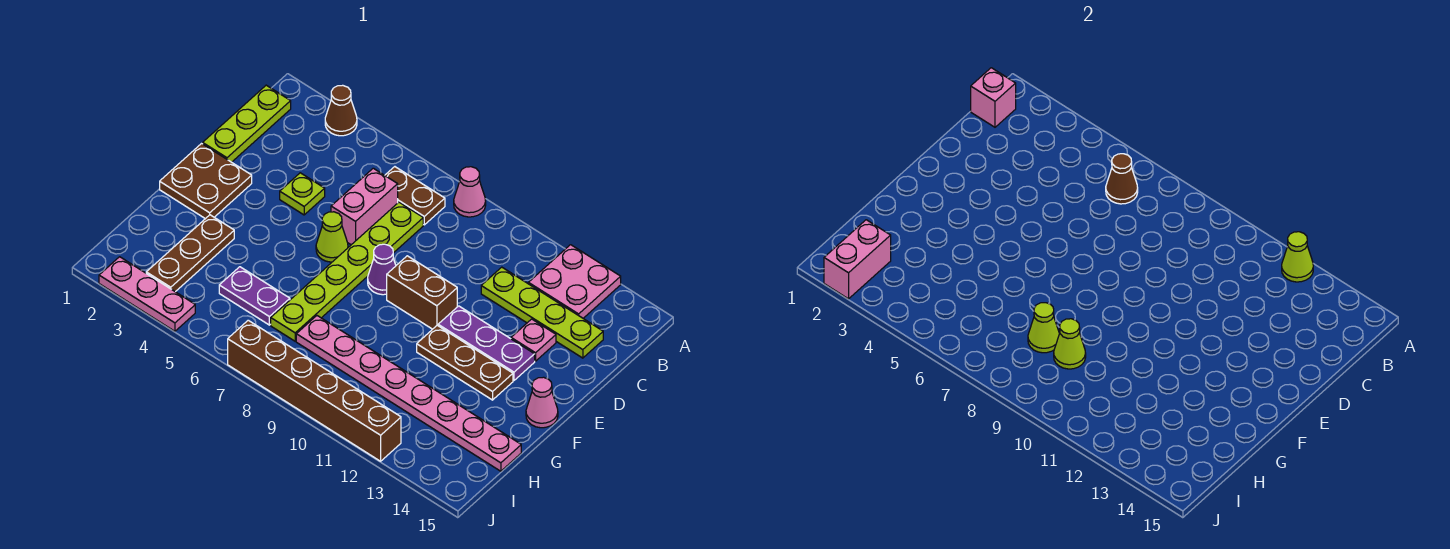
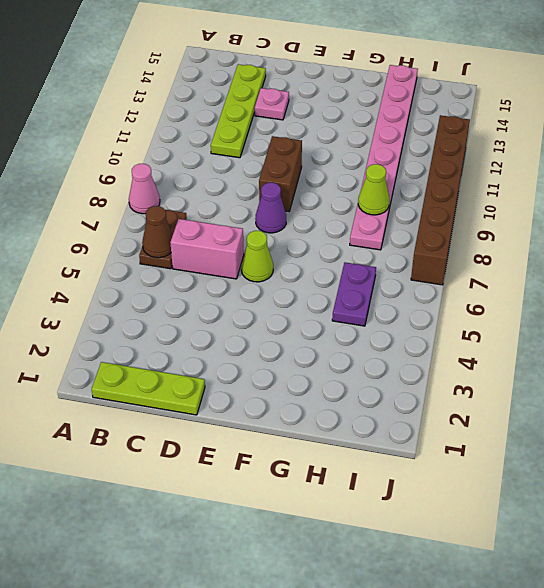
none -> brown 1x1 cone [325,85,357,136]
none -> pink 2x2 plate [528,245,621,318]
none -> lime 1x6 plate [271,202,423,341]

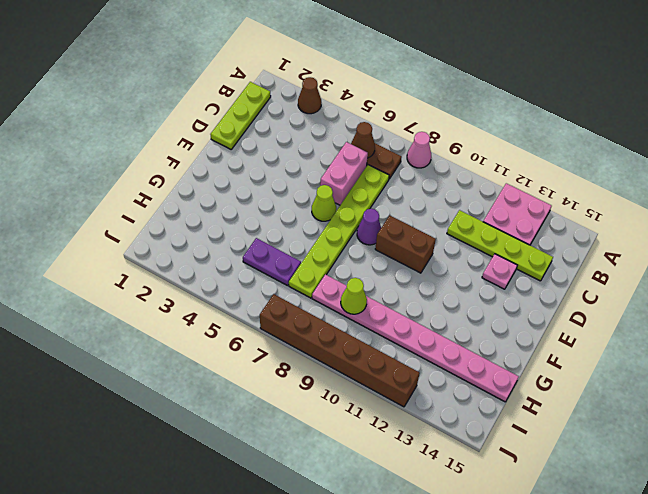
none -> lime 1x1 plate [280,173,325,215]
none -> brown 2x2 plate [160,144,252,219]
none -> purple 1x3 plate [438,306,535,380]

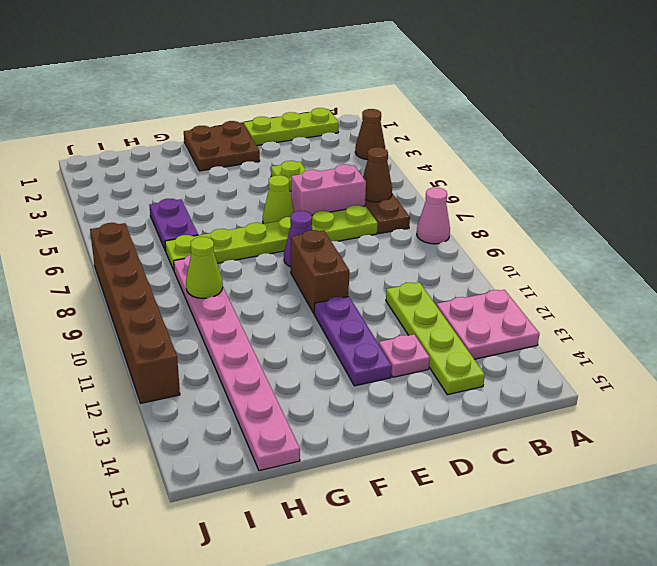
none -> brown 1x3 plate [417,325,513,400]
none -> pink 1x1 cone [526,377,558,428]
none -> brown 1x3 plate [146,215,234,292]

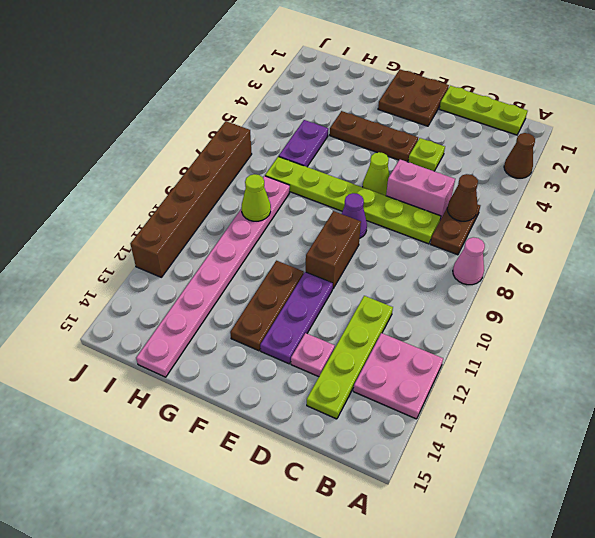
brown 1x3 plate [330,111,418,162] -> brown 1x3 plate moved to [146,215,234,292]
none -> pink 1x1 cone [526,377,558,428]
none -> pink 1x3 plate [99,257,195,331]
none -> lime 1x1 cone [1282,232,1313,282]

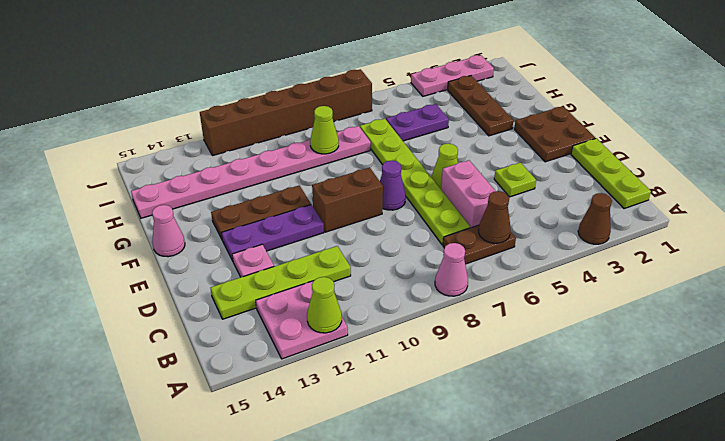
none -> pink 1x1 brick [971,68,1016,127]
none -> lime 1x1 cone [1028,303,1059,353]
none -> pink 1x2 brick [824,220,891,299]

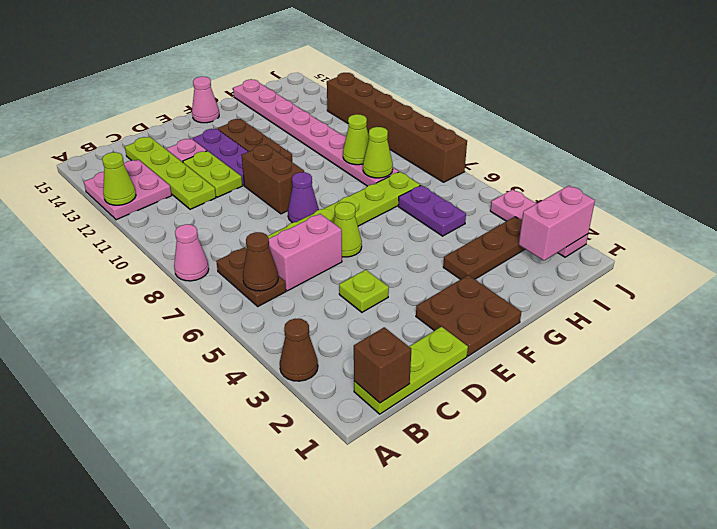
brown 1x1 brick [354,327,411,403] -> pink 1x1 brick [971,68,1016,127]
lime 1x2 plate [183,151,242,197] -> none

